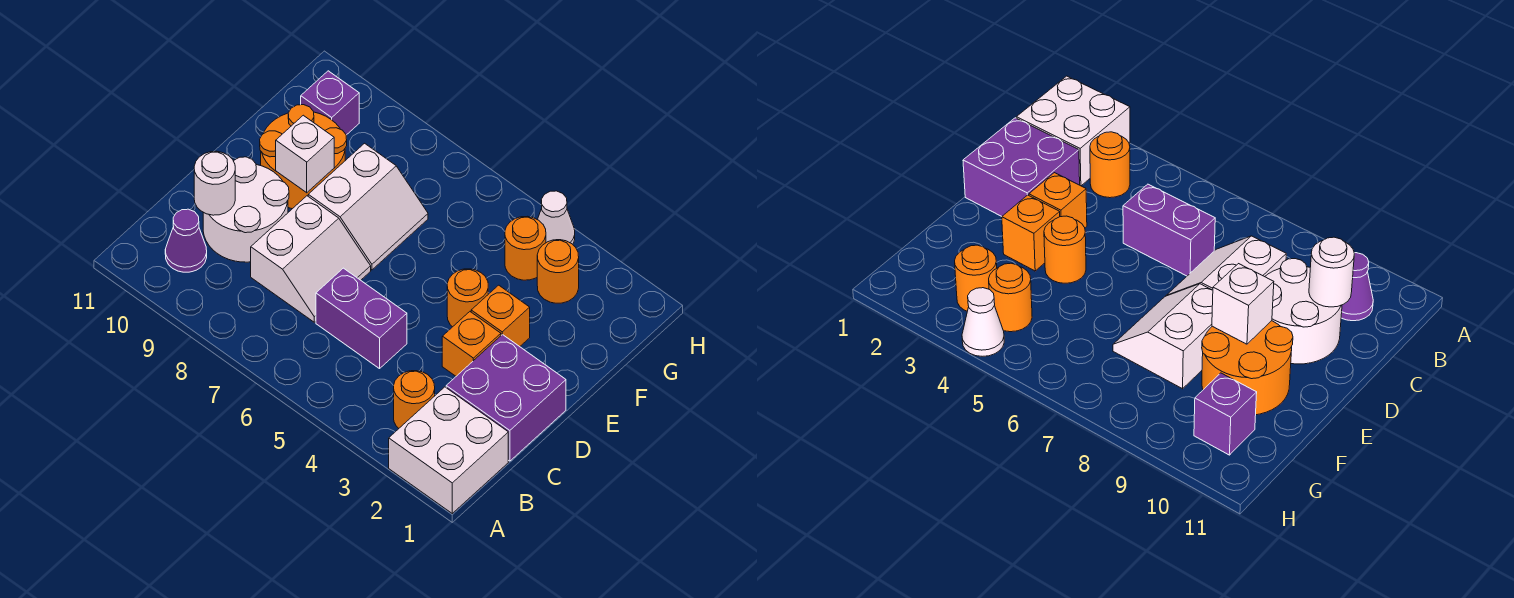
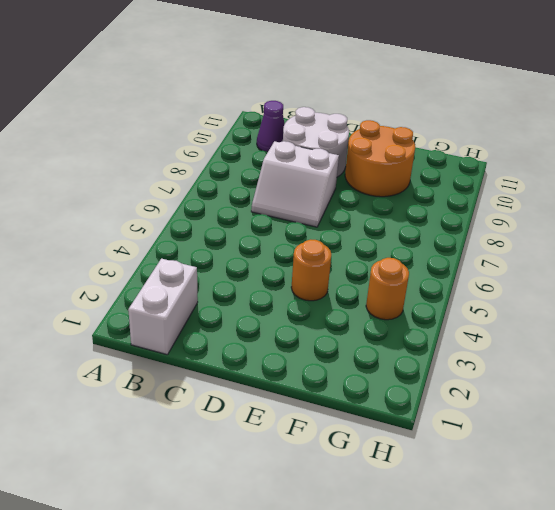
white 1x2 brick [128,259,198,355] -> white 2x2 brick [389,387,508,513]
none -> orange 1x1 round brick [394,371,435,428]
none -> purple 2x2 brick [446,334,566,461]
none -> purple 1x2 brick [316,268,407,369]

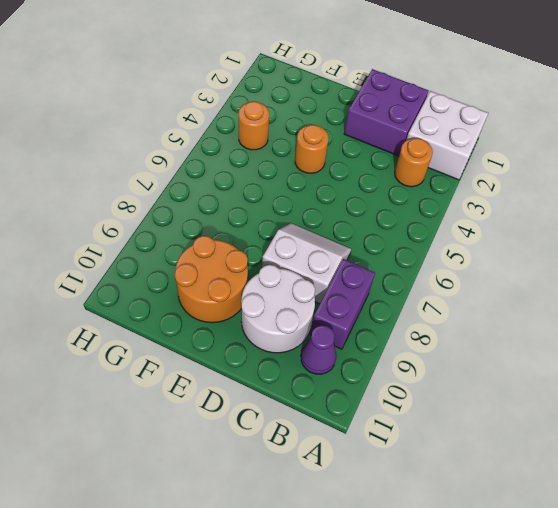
purple 1x2 brick [310,259,375,349] -> purple 1x2 brick moved to [316,268,407,369]
none -> orange 1x1 brick [442,312,501,376]
none -> orange 1x1 brick [471,285,530,347]
none -> white 2x2 slope [308,143,428,270]

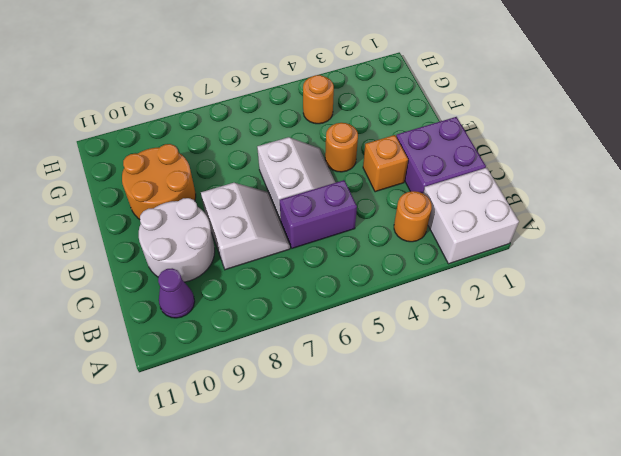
white 2x2 slope [257,137,336,221] -> white 2x2 slope moved to [308,143,428,270]
none -> orange 1x1 brick [471,285,530,347]
none -> orange 1x1 round brick [537,240,579,303]
none -> purple 1x1 brick [301,71,359,135]

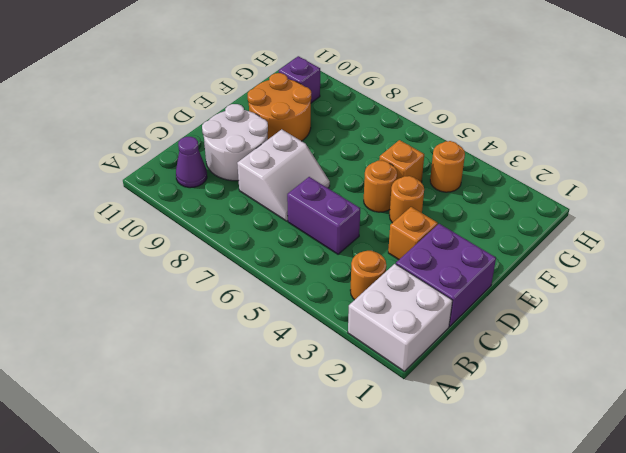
orange 1x1 round brick [364,160,397,212] -> orange 1x1 round brick moved to [537,240,579,303]
orange 1x1 brick [379,140,424,183] -> orange 1x1 brick moved to [471,285,530,347]
none -> white 2x2 slope [308,143,428,270]
none -> white 1x1 cone [538,191,575,244]
none -> white 1x1 round brick [194,151,235,215]

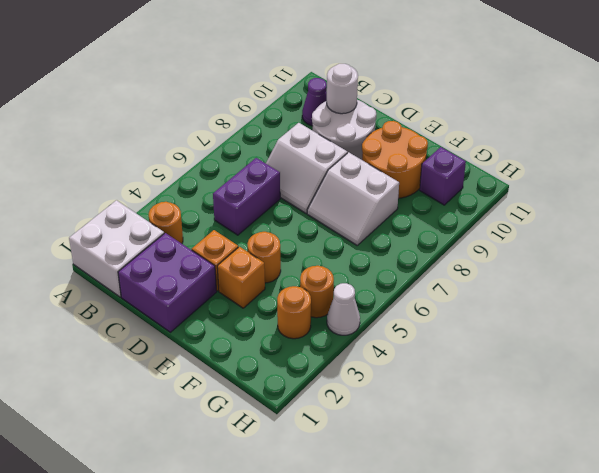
none -> white 1x1 brick [276,115,334,193]

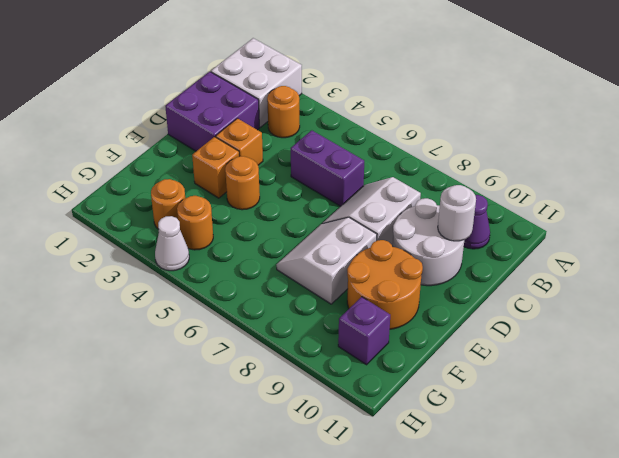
none -> white 1x1 brick [276,115,334,193]

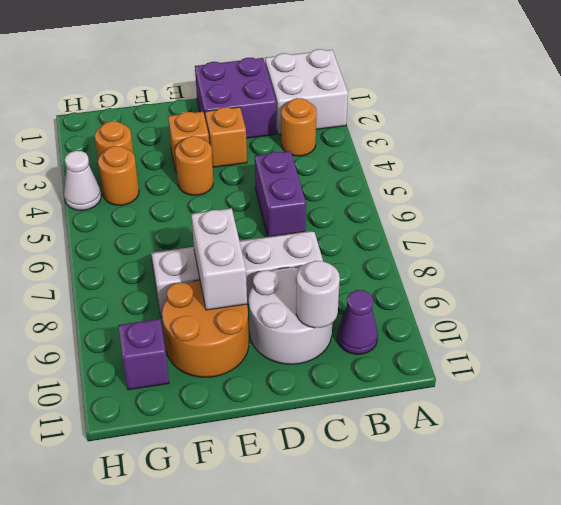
white 1x2 brick [191,208,247,310] -> white 1x1 brick [276,115,334,193]

